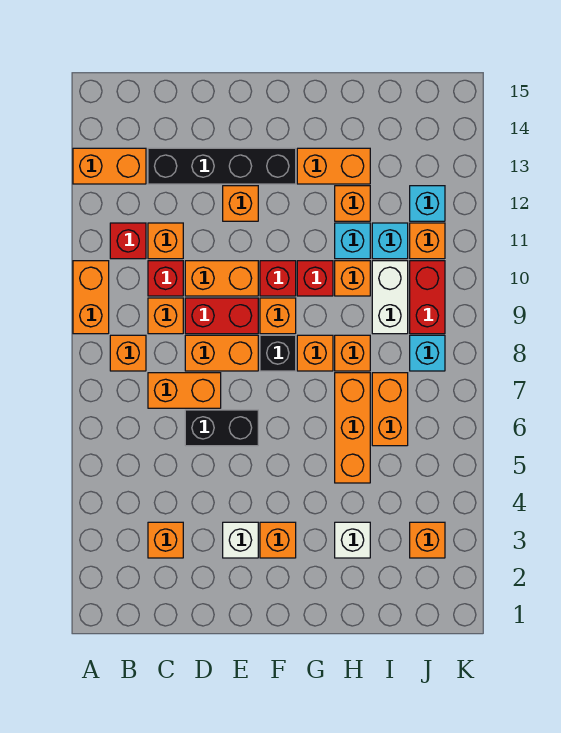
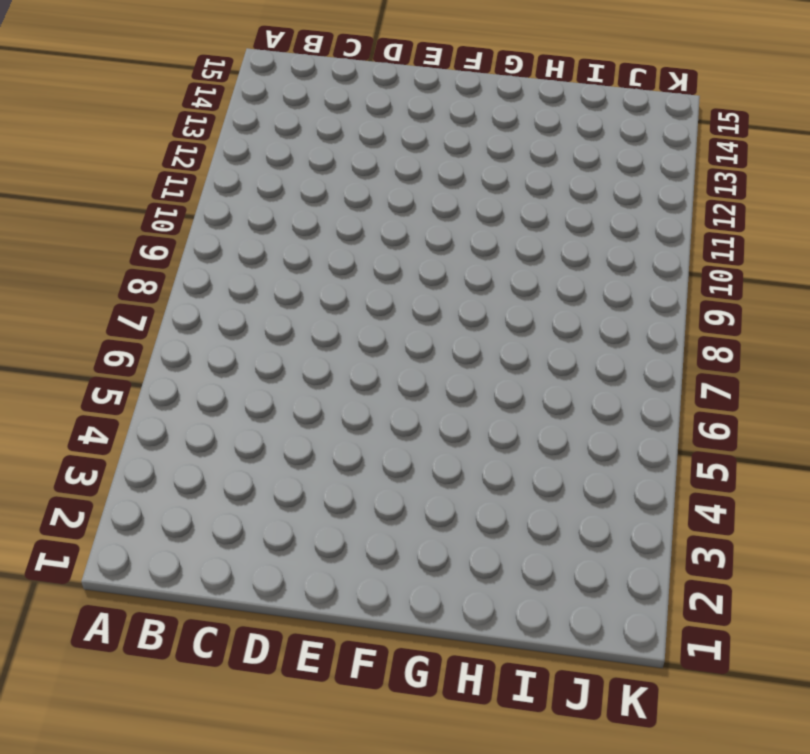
none -> orange 1x2 brick [73,261,109,334]
none -> orange 1x2 brick [73,148,146,184]
none -> orange 1x1 brick [110,335,146,371]
none -> red 1x1 brick [110,223,146,259]

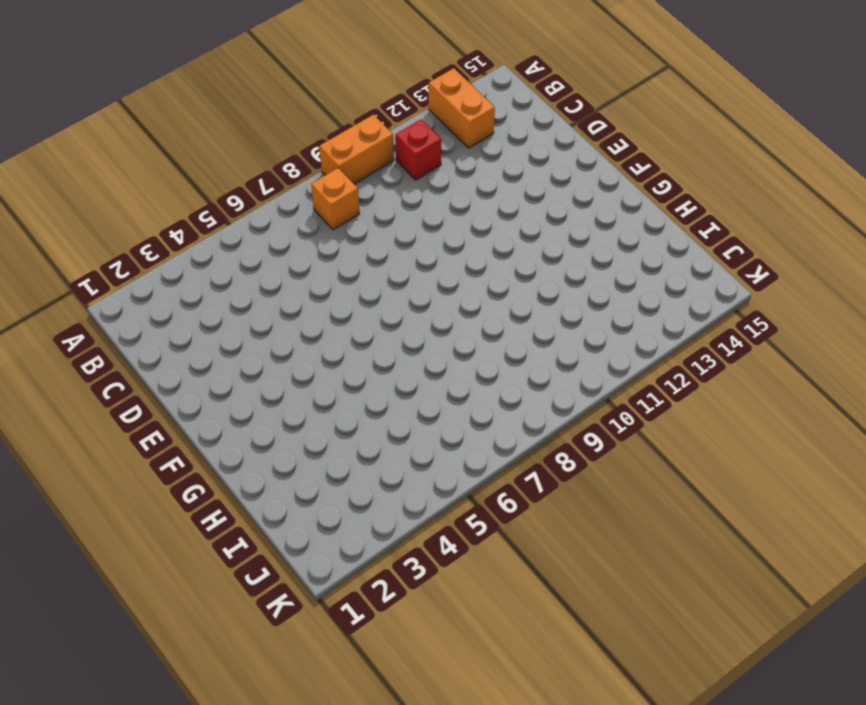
none -> orange 1x1 brick [148,522,183,558]
none -> orange 1x2 brick [148,373,221,408]
none -> orange 1x1 brick [148,298,183,334]
none -> red 1x1 brick [148,261,183,296]

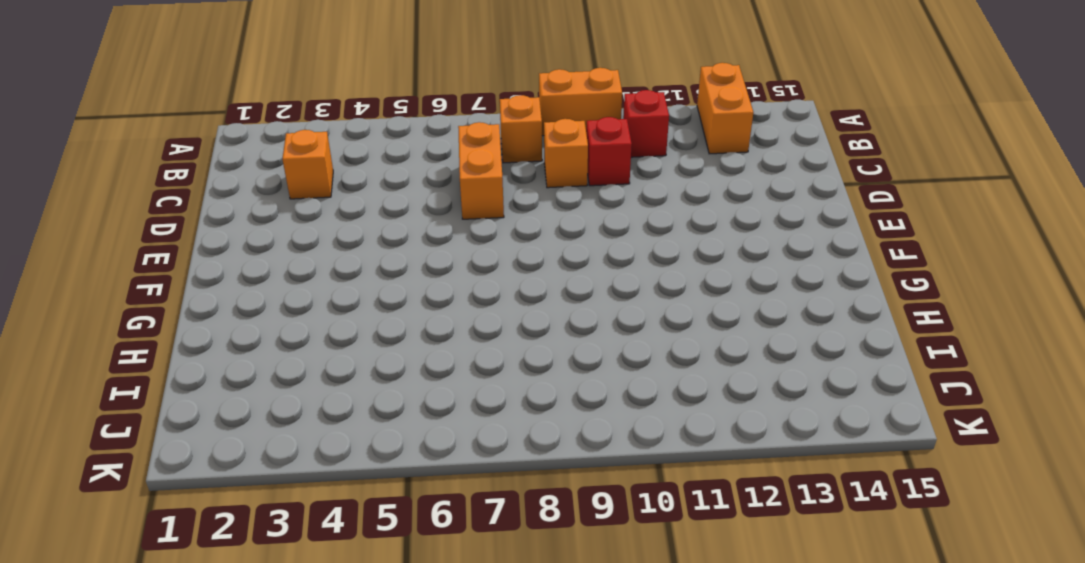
none -> orange 1x1 brick [148,223,183,259]
none -> black 1x4 brick [148,148,296,184]
none -> black 1x2 brick [185,410,258,446]
none -> orange 1x2 brick [185,335,258,371]

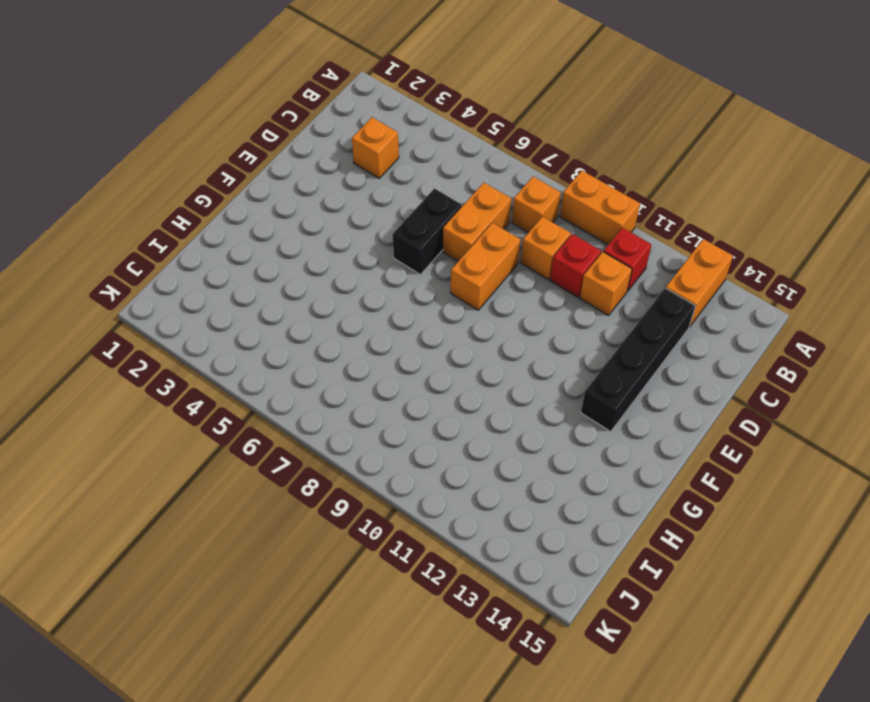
none -> red 1x2 brick [185,298,258,334]
none -> orange 1x2 brick [185,261,258,296]
none -> white 1x1 brick [223,522,258,558]
none -> orange 1x1 brick [223,186,258,221]

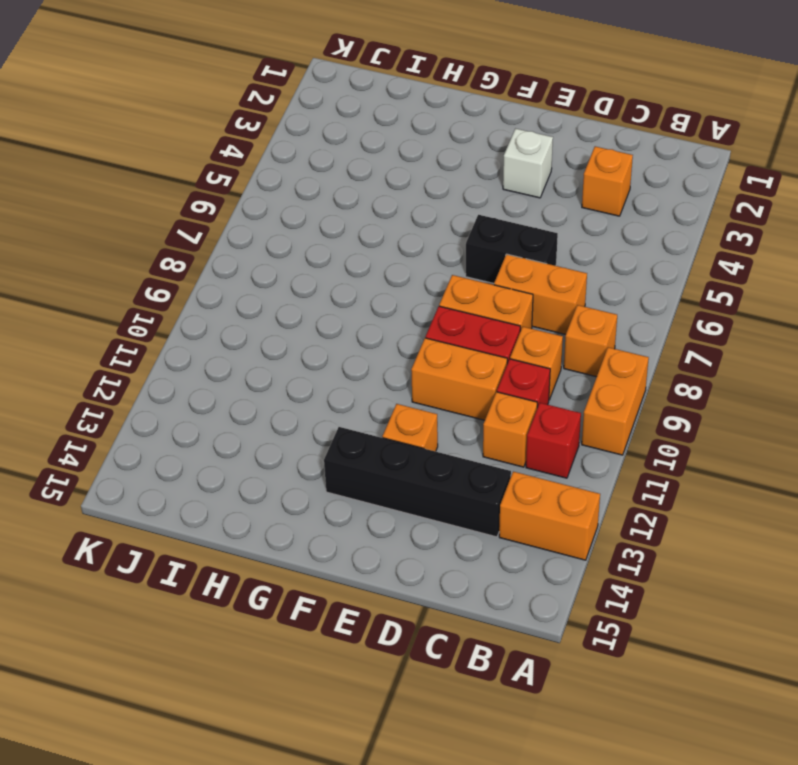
none -> orange 1x1 brick [260,522,296,558]
none -> black 1x1 brick [260,335,296,371]
none -> orange 1x1 brick [260,298,296,334]
none -> red 1x1 brick [260,261,296,296]

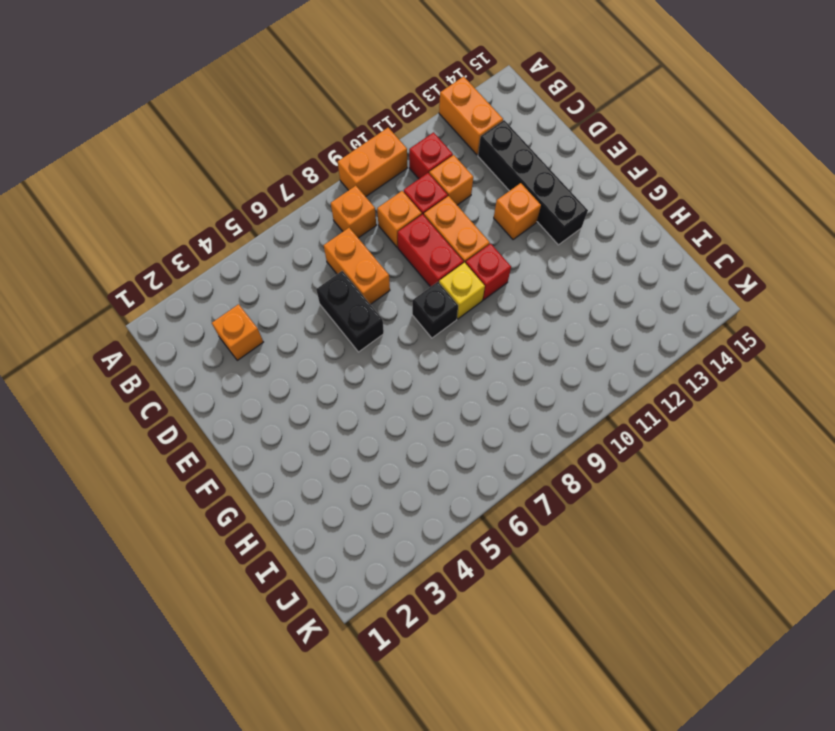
yellow 1x1 brick [439,262,485,319] -> orange 1x1 brick [260,298,296,334]
none -> orange 1x2 brick [185,335,258,371]
none -> white 1x1 brick [223,522,258,558]
none -> orange 1x1 brick [260,522,296,558]
none -> orange 1x1 brick [297,335,333,371]

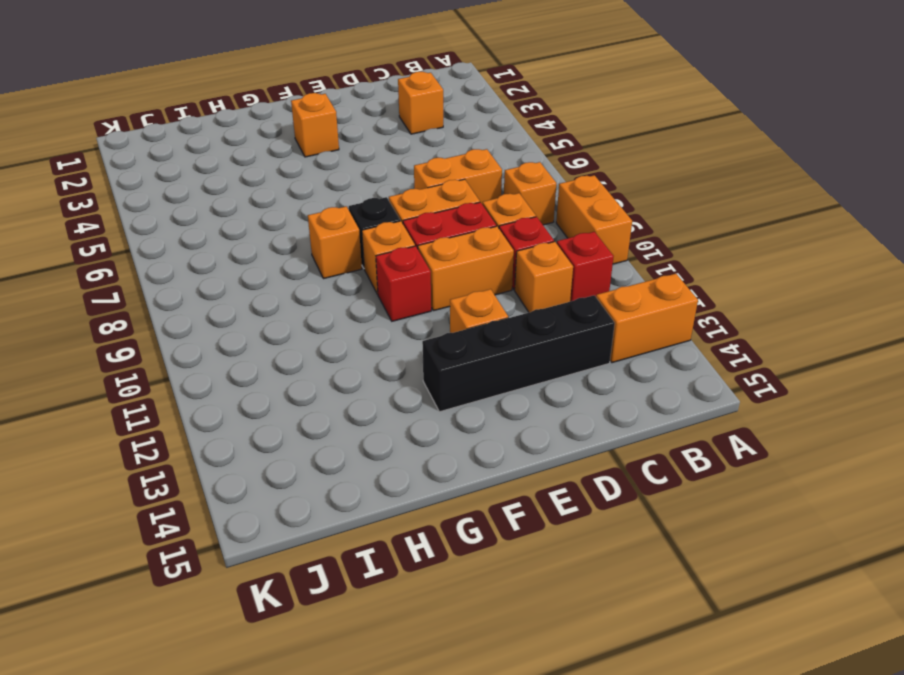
none -> black 1x2 brick [185,410,258,446]
none -> white 1x1 brick [223,522,258,558]
none -> red 1x1 brick [297,261,333,296]
none -> orange 1x2 brick [297,148,370,184]

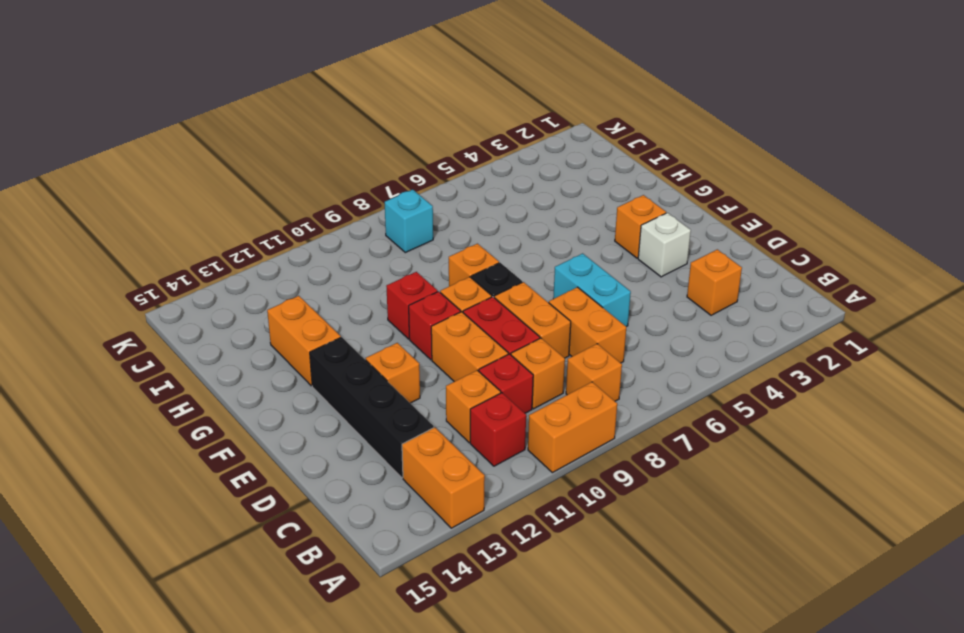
cyan 1x2 brick [553,253,631,327] -> black 1x2 brick [185,410,258,446]
none -> white 1x1 brick [335,522,370,558]
none -> orange 1x3 brick [335,373,370,483]
none -> orange 1x1 brick [335,335,370,371]
none -> orange 1x1 brick [335,261,370,296]

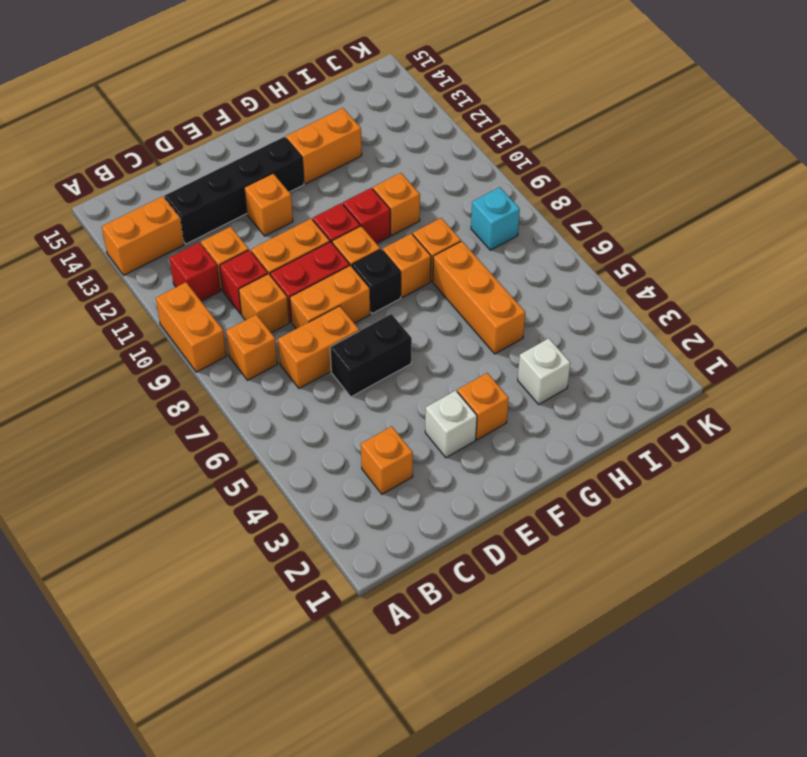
none -> cyan 1x1 brick [335,223,370,259]
none -> orange 1x1 brick [335,186,370,221]
none -> orange 1x2 brick [372,373,408,446]
none -> white 1x2 brick [372,261,408,334]

